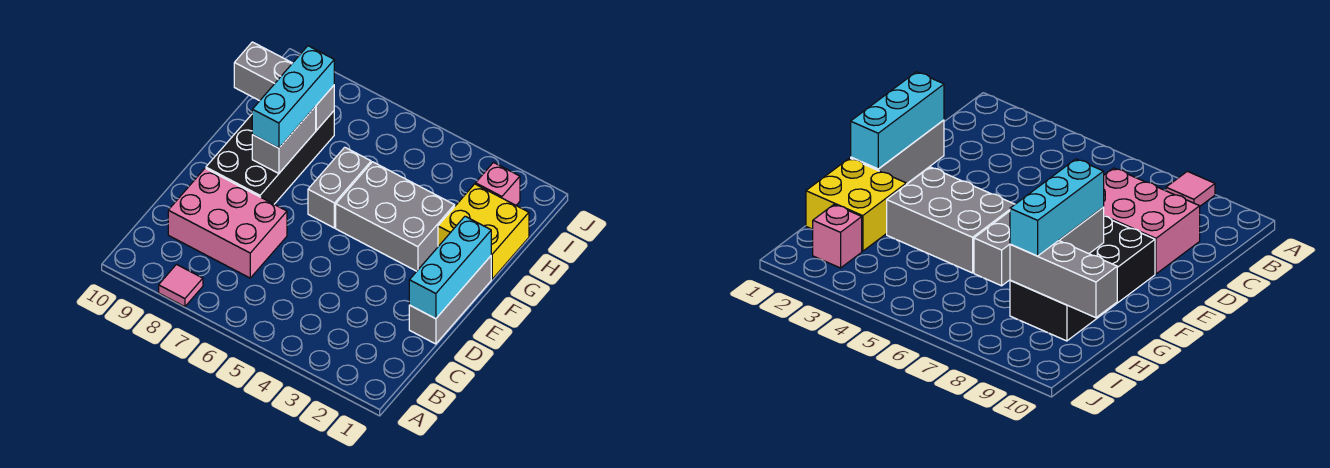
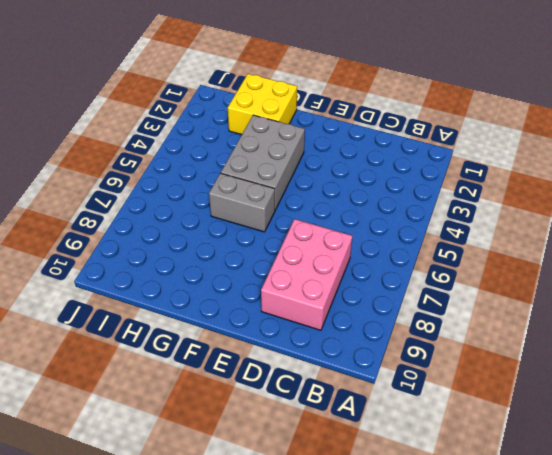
none -> pink 1x1 tile [159,265,203,307]
none -> grey 1x3 brick [409,256,491,344]
none -> black 2x4 brick [206,111,334,204]

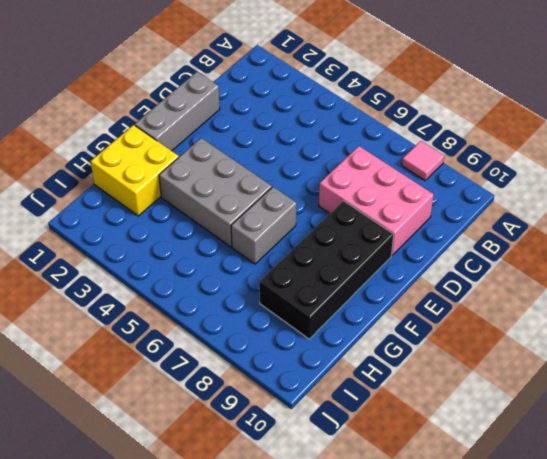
none -> pink 1x1 brick [476,162,520,205]
none -> cyan 1x3 brick [409,216,491,319]
none -> grey 1x2 brick [252,107,316,173]

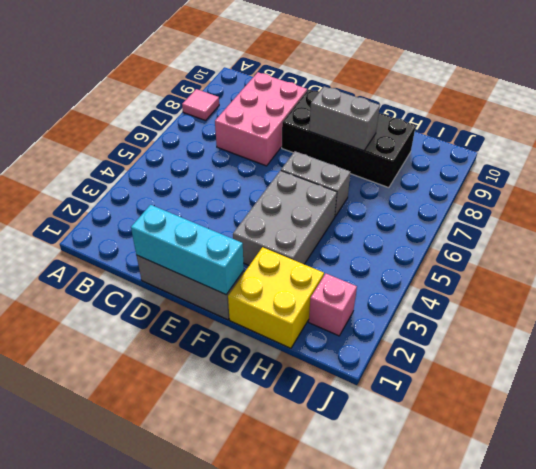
none -> grey 1x3 brick [234,42,334,130]
none -> cyan 1x3 brick [252,46,334,148]

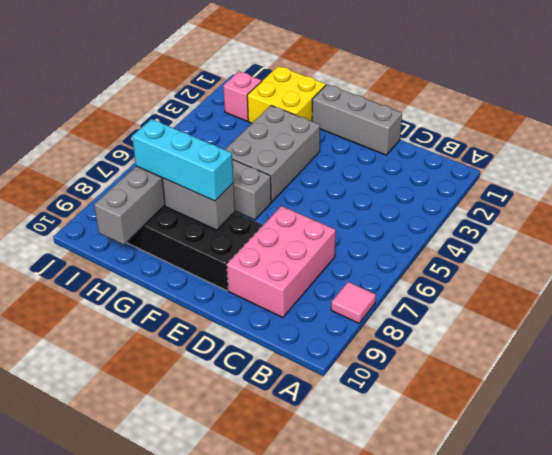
none -> cyan 1x3 brick [409,216,491,319]

